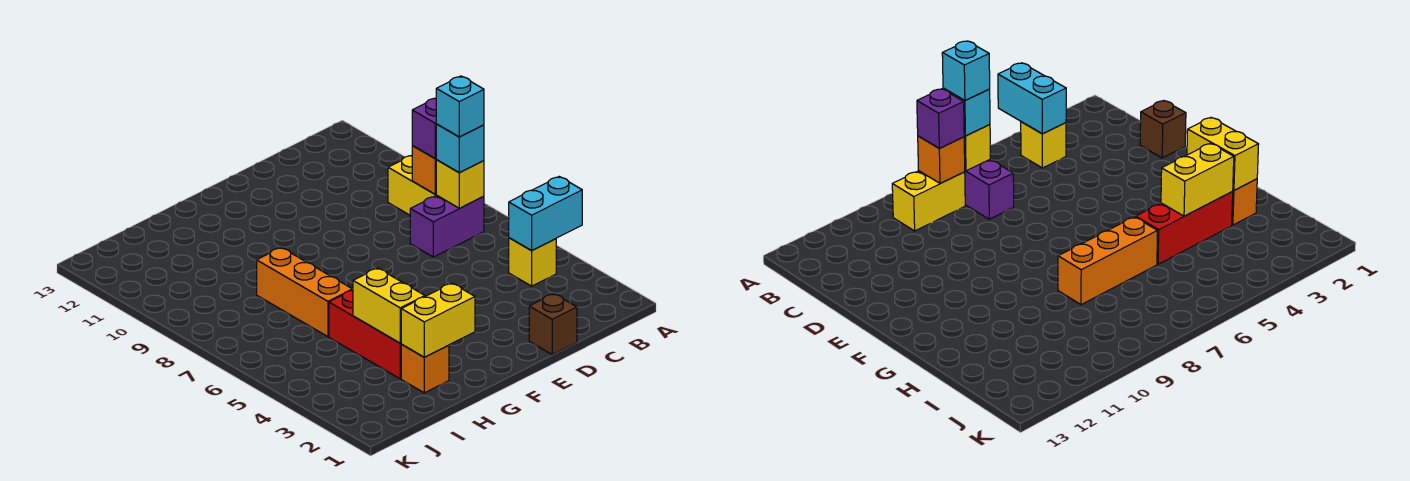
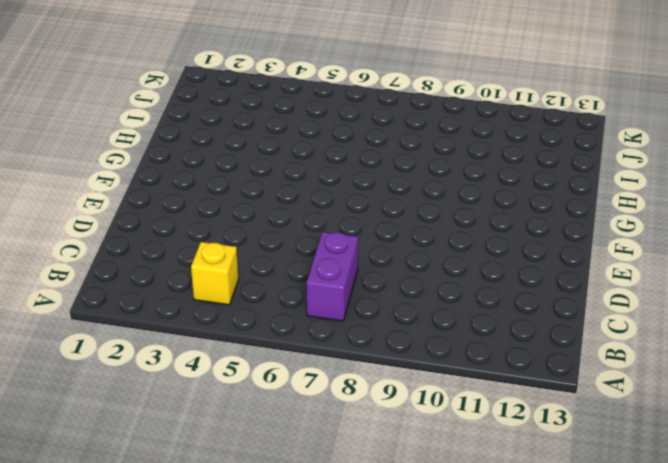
none -> yellow 1x2 brick [388,155,436,215]
none -> brown 1x1 brick [529,294,577,354]
none -> orange 1x1 brick [401,345,449,393]

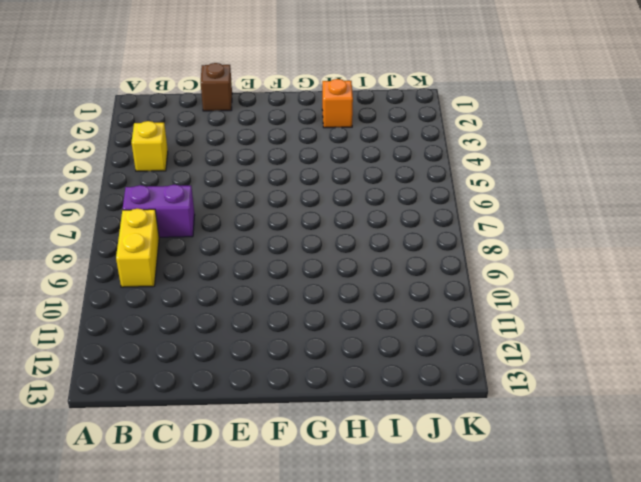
none -> red 1x3 brick [329,290,402,379]
none -> orange 1x3 brick [257,248,353,337]
none -> cyan 1x2 brick [509,176,582,251]

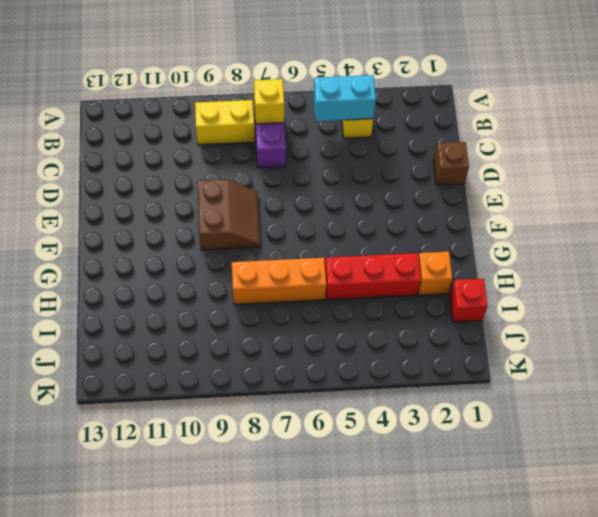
cyan 1x2 brick [314,75,376,121] -> cyan 1x2 brick turned to [509,176,582,251]
brown 2x2 slope [197,179,260,250] -> none
red 1x1 brick [450,279,488,322] -> none
none -> orange 1x1 brick [412,146,437,194]
none -> yellow 1x2 brick [401,283,475,357]
none -> yellow 1x2 brick [353,268,425,343]

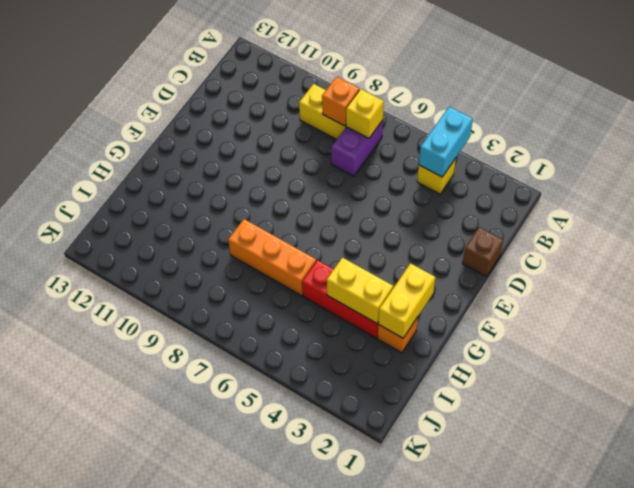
none -> cyan 1x1 brick [436,124,484,172]
none -> purple 1x1 brick [412,98,436,159]
none -> cyan 1x1 brick [436,76,484,137]

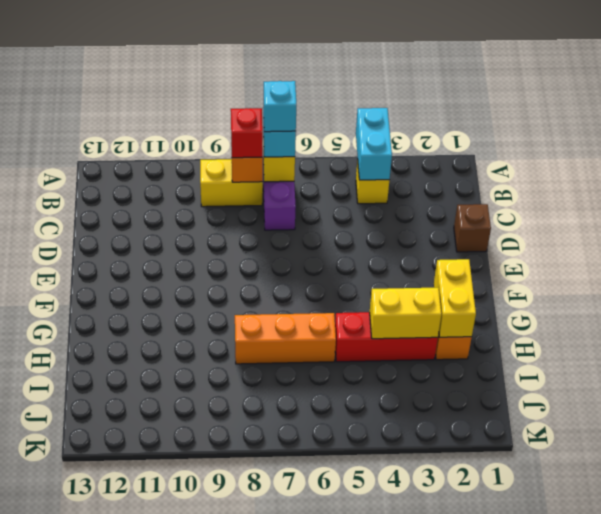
red 1x1 brick [231,108,263,158] -> purple 1x1 brick [412,98,436,159]

